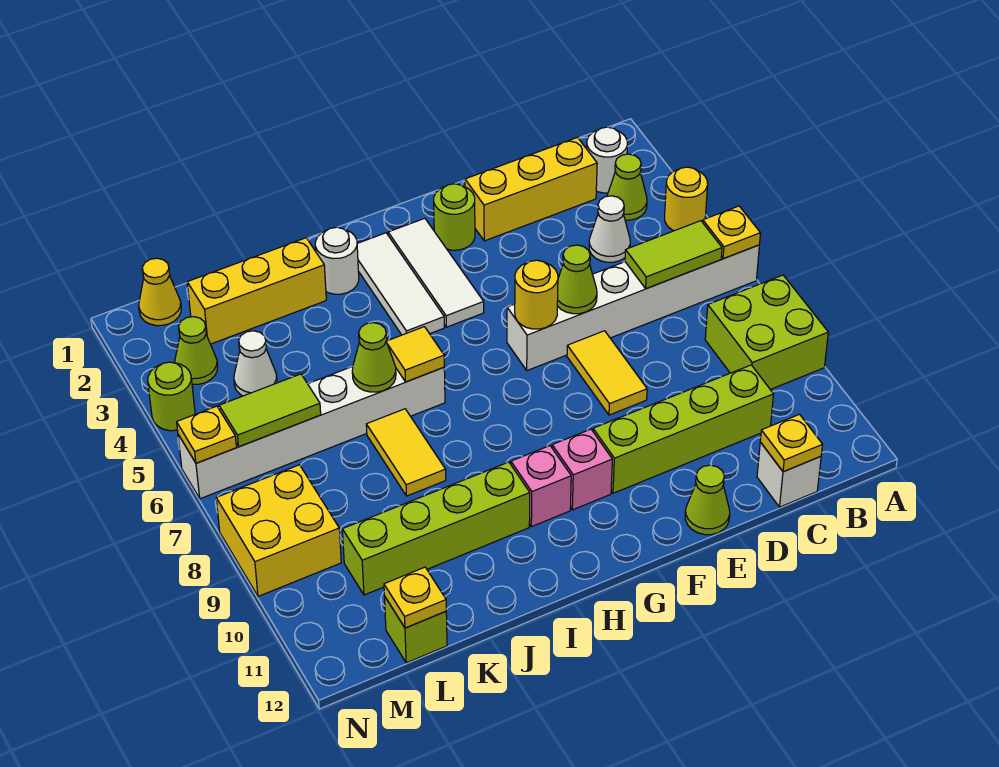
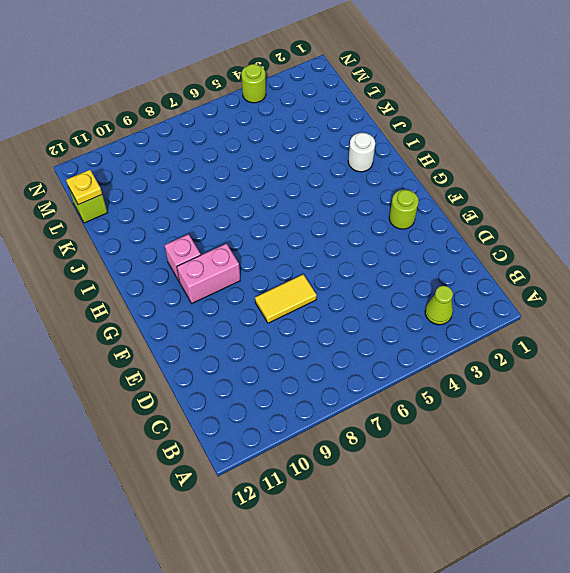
pink 1x2 brick [177,244,240,303] -> pink 1x1 brick [552,429,612,510]
none -> yellow 1x1 round brick [665,167,708,231]
none -> white 1x6 brick [507,245,759,371]
none -> lime 2x2 brick [705,275,828,390]
none -> white 1x1 round brick [587,127,627,193]

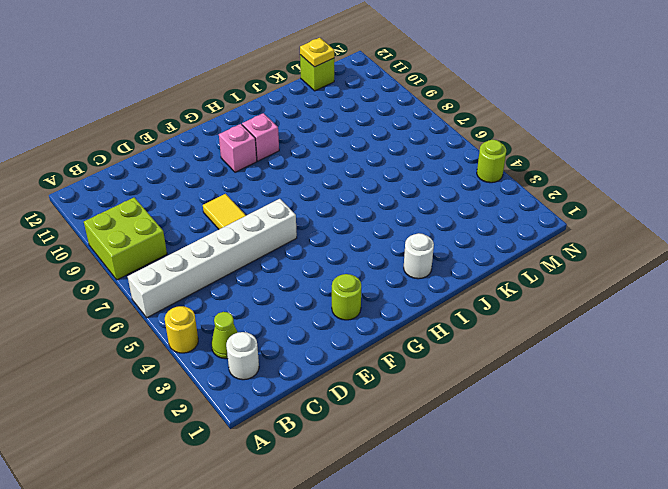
none -> yellow 1x3 brick [465,138,597,241]
none -> white 1x1 cone [589,196,630,262]
none -> lime 1x4 brick [593,365,774,493]
none -> white 1x1 brick [757,442,821,507]

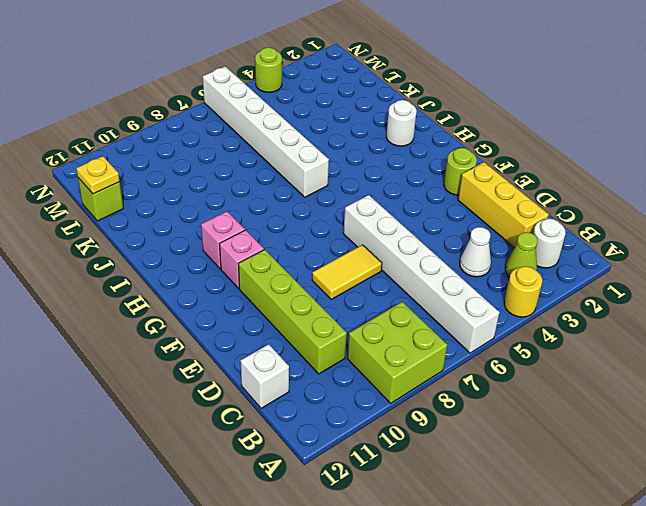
none -> lime 1x1 cone [685,465,730,535]
none -> white 1x3 tile [388,218,484,327]
none -> white 1x3 tile [357,233,444,335]
none -> lime 1x4 brick [342,462,530,595]

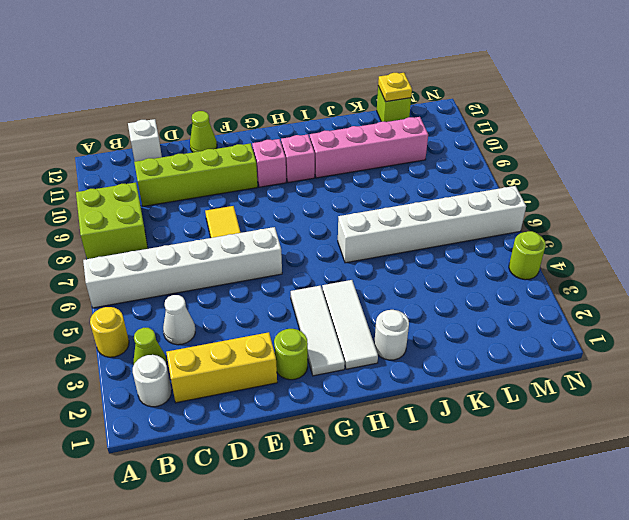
pink 1x4 brick [310,117,428,178] -> lime 1x4 brick [342,462,530,595]
none -> yellow 1x3 brick [187,238,326,344]
none -> yellow 1x2 tile [366,409,446,496]
none -> white 1x1 cone [234,331,277,396]
none -> yellow 1x1 cone [139,258,181,326]

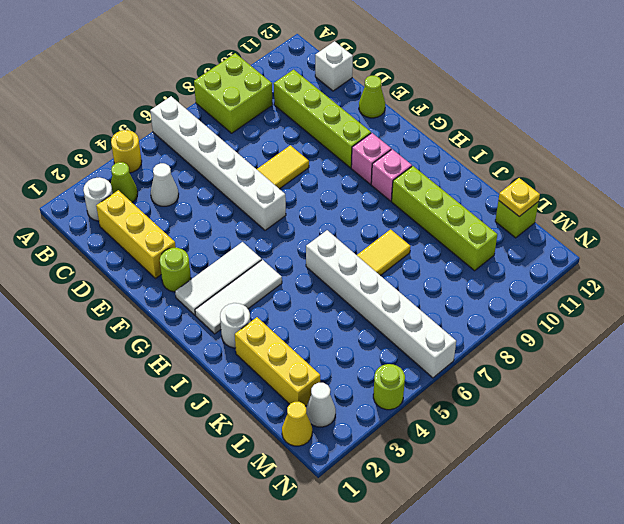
white 1x1 cone [306,383,336,427] -> white 1x1 cone moved to [234,331,277,396]
none -> lime 1x1 cone [175,317,218,384]
none -> yellow 2x2 brick [216,465,341,596]
none -> yellow 1x1 plate [703,206,760,259]
none -> lime 1x2 tile [625,221,722,289]

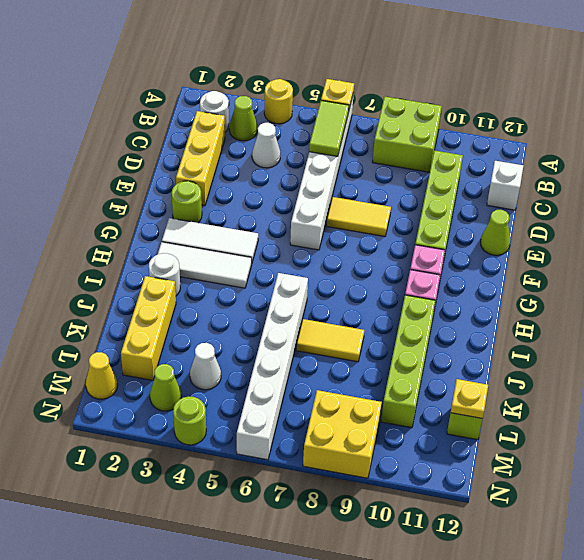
none -> yellow 1x1 plate [760,414,823,472]
none -> lime 1x1 cone [557,245,597,314]
none -> yellow 1x1 round brick [515,260,558,329]
none -> yellow 1x1 tile [386,327,444,382]

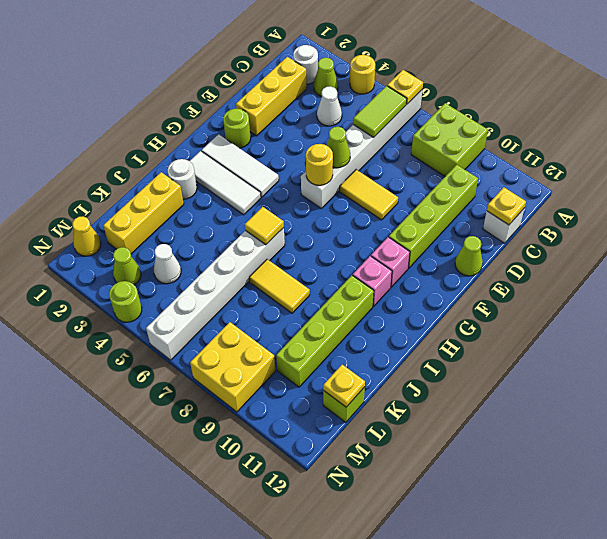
none -> lime 1x1 cone [352,323,396,392]
none -> lime 1x2 tile [219,374,321,446]
none -> yellow 1x1 plate [177,406,236,463]

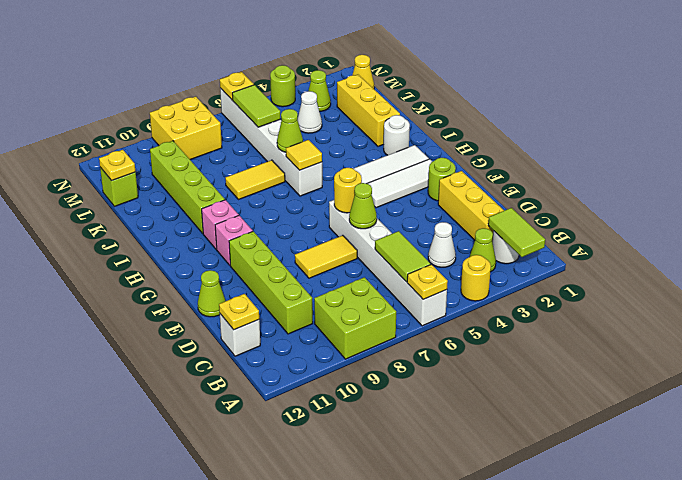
lime 1x2 tile [488,208,545,257] -> none

